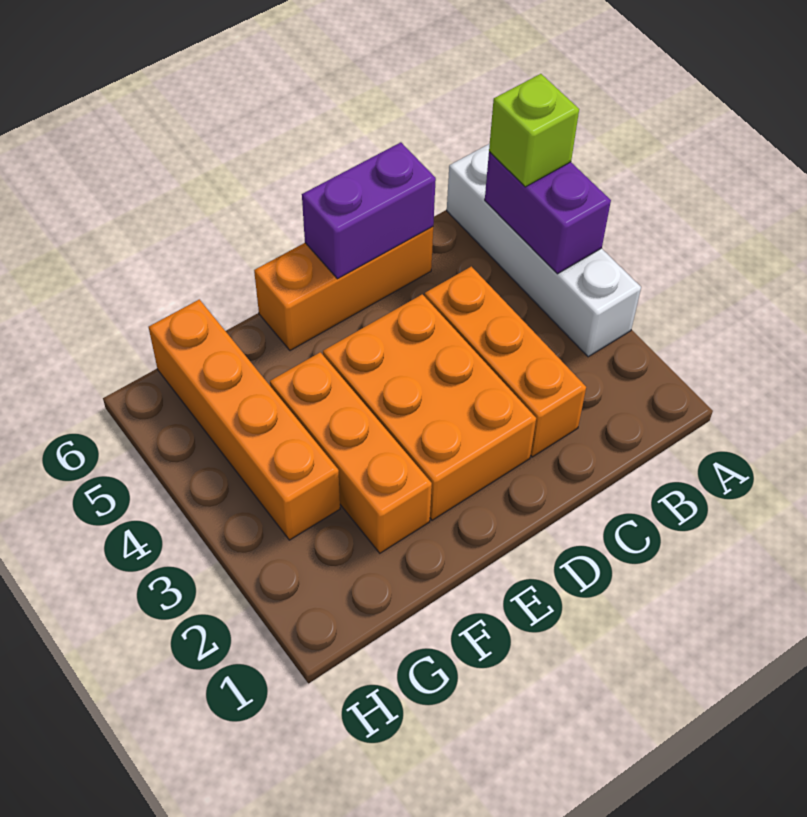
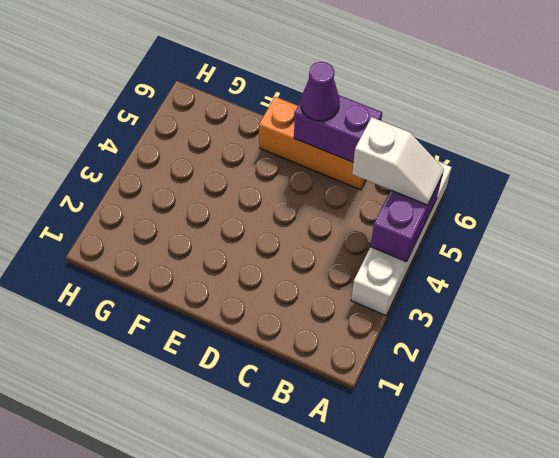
white 1x2 slope [352,117,444,205] -> lime 1x1 brick [489,74,579,187]
purple 1x1 cone [301,62,340,121] -> none
none -> orange 1x3 brick [425,266,586,457]
none -> orange 2x3 brick [323,294,536,520]

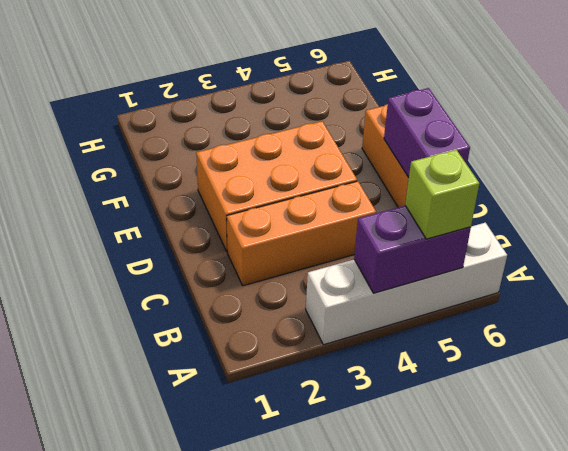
none -> orange 1x3 brick [270,352,432,553]
none -> orange 1x4 brick [149,299,340,540]

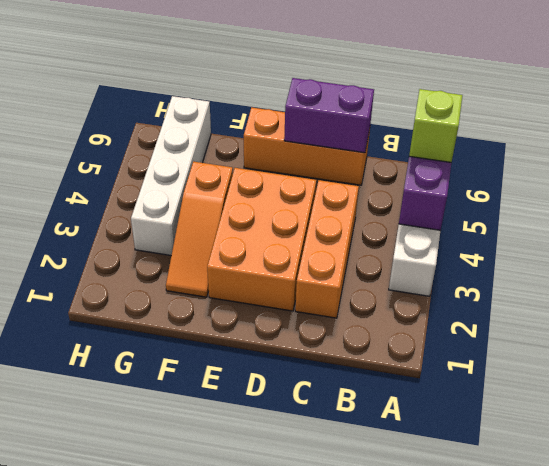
orange 1x3 slope [166,161,233,297] -> orange 1x3 brick [270,352,432,553]
white 1x4 brick [131,96,211,256] -> orange 1x4 brick [149,299,340,540]

